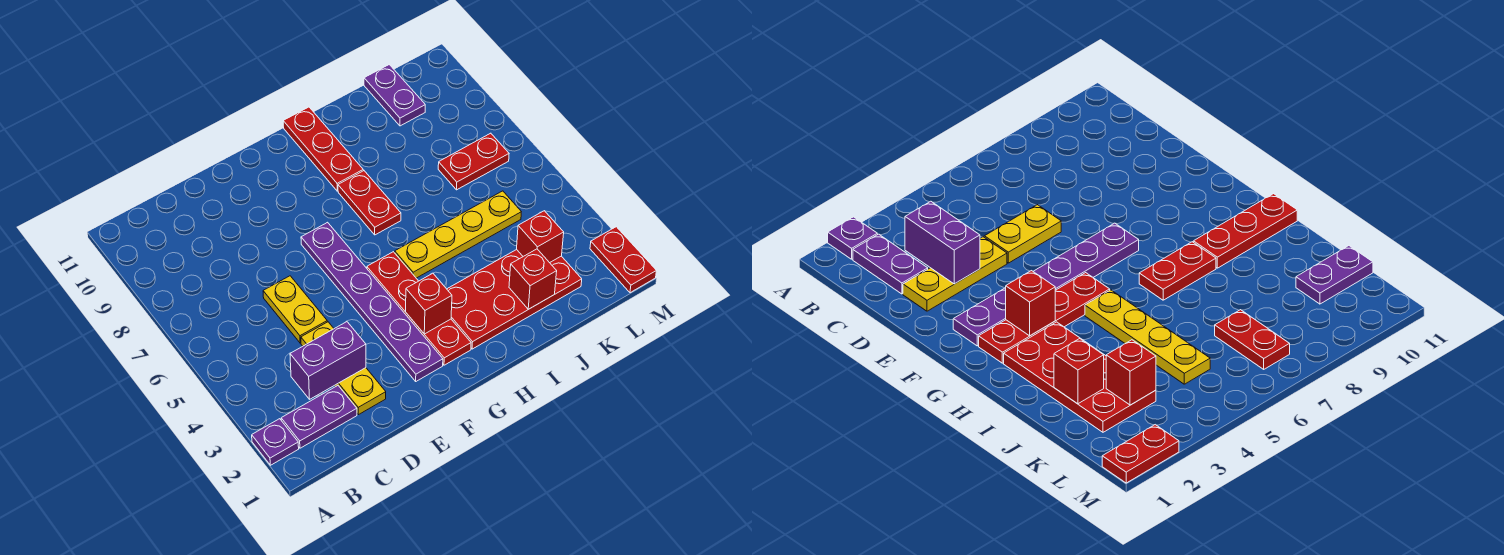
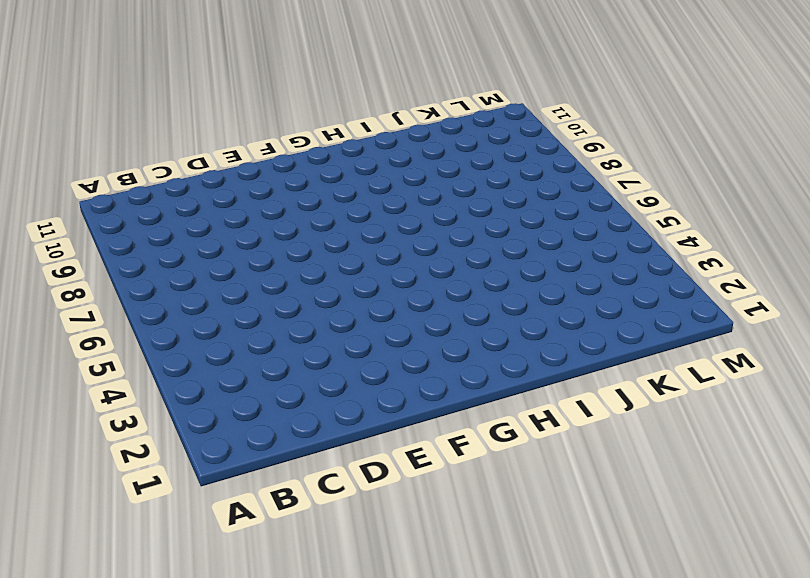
none -> purple 1x1 plate [252,419,299,465]
none -> purple 1x2 plate [281,386,357,448]
none -> yellow 1x3 plate [301,322,386,415]

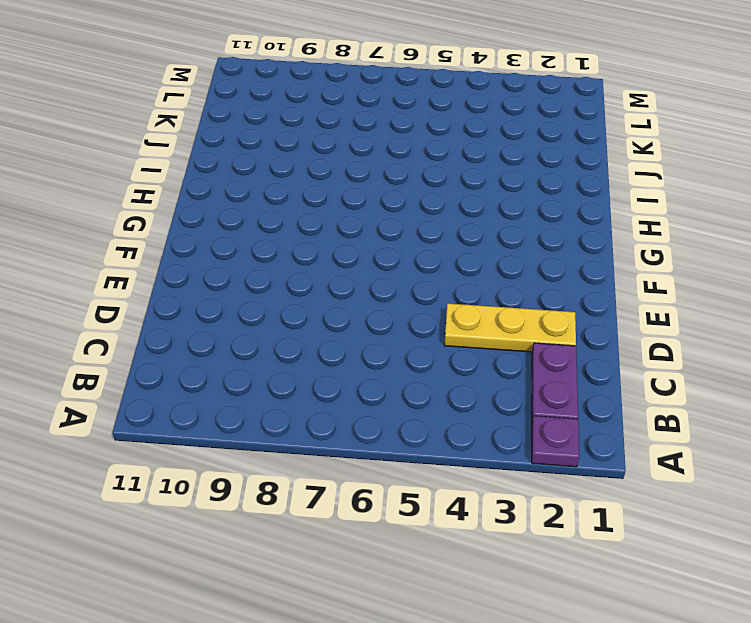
none -> yellow 1x2 plate [263,276,327,343]
none -> purple 1x6 plate [301,222,443,381]
none -> red 1x4 plate [367,252,471,365]

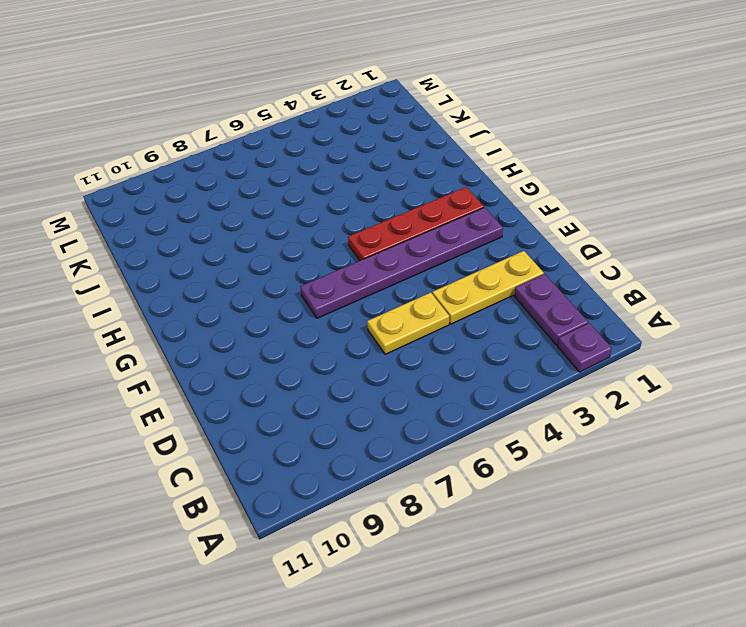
none -> red 2x4 plate [447,250,582,349]
none -> yellow 1x4 plate [395,191,521,278]
none -> red 1x2 plate [338,171,401,235]

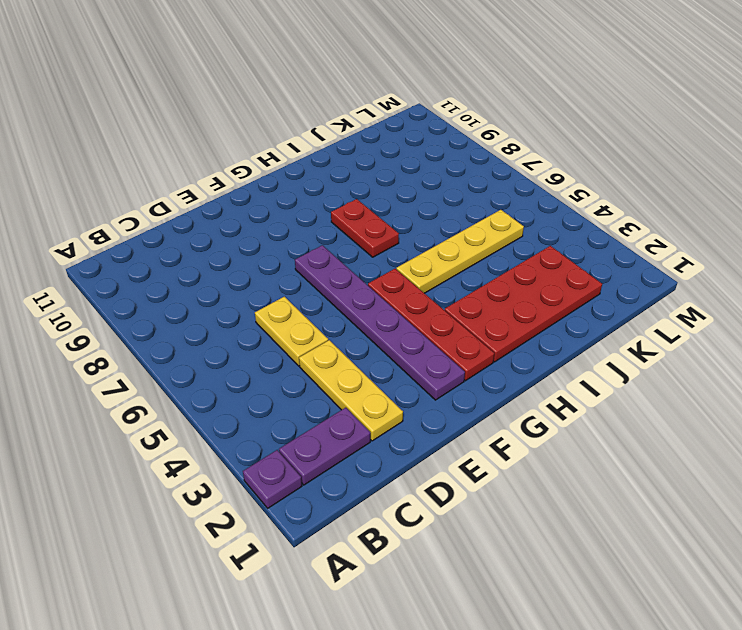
none -> red 1x3 plate [283,107,363,191]
none -> red 1x2 plate [438,133,509,190]
none -> purple 1x2 plate [364,65,425,126]

